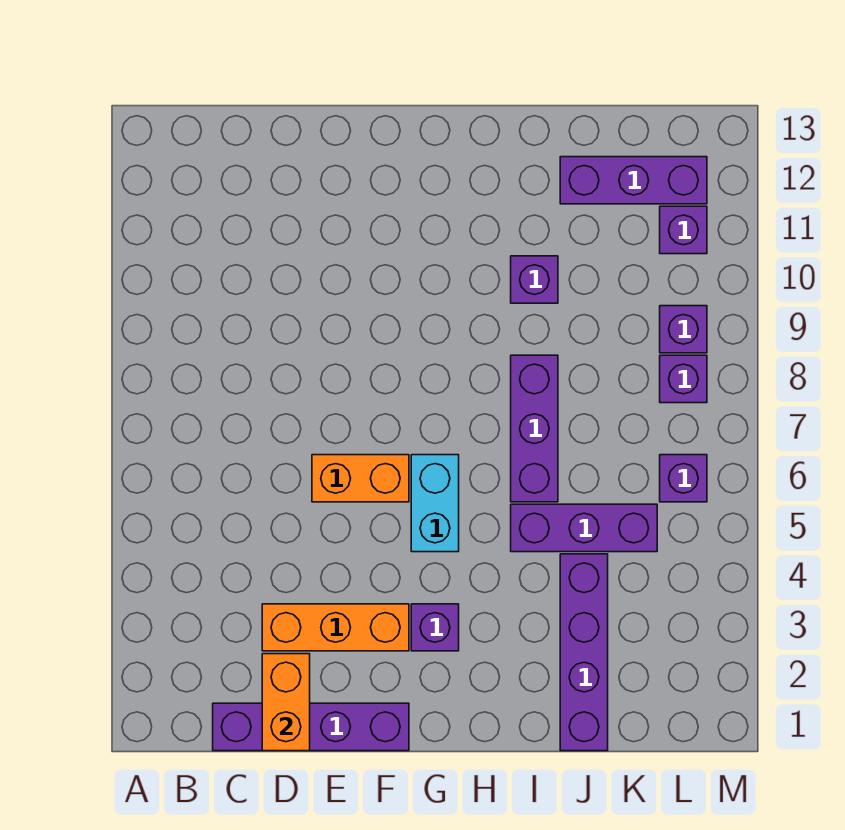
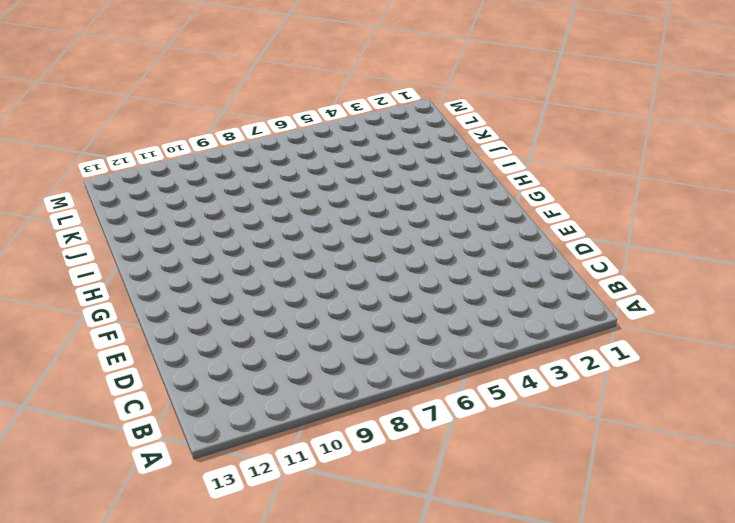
none -> purple 1x4 brick [213,703,409,751]
none -> orange 1x3 brick [262,604,409,651]
none -> orange 1x2 brick [312,455,409,502]

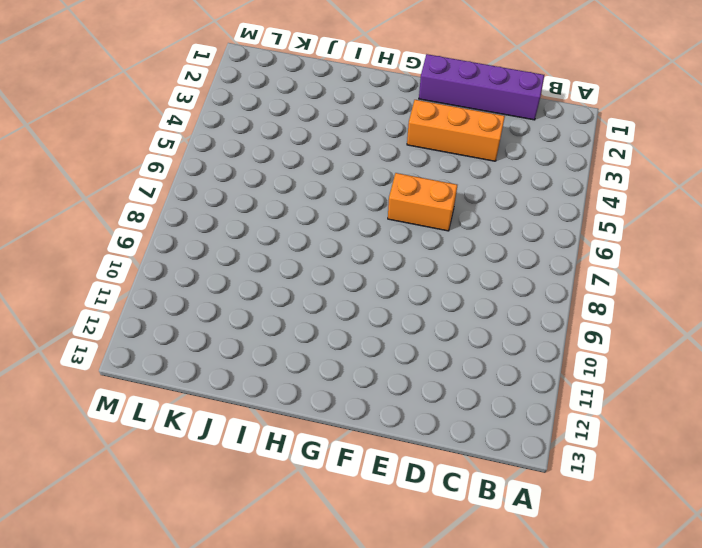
none -> purple 1x1 brick [411,604,459,651]
none -> cyan 1x2 brick [411,455,459,552]
none -> purple 1x3 brick [511,504,657,552]

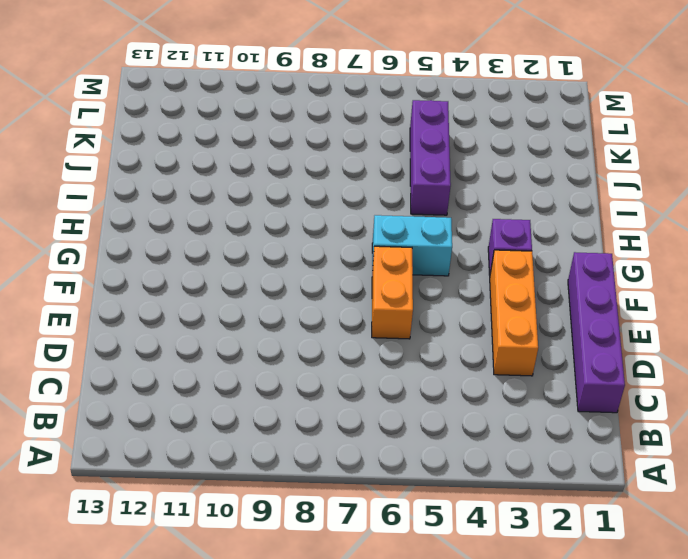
none -> purple 1x3 brick [511,355,558,502]
none -> purple 1x1 brick [511,256,558,303]
none -> purple 1x4 brick [560,554,608,751]

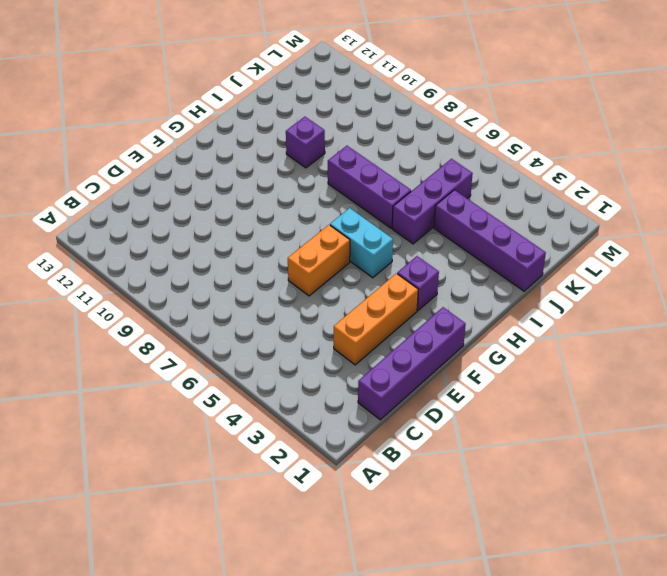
none -> purple 1x3 brick [560,157,707,204]
none -> purple 1x1 brick [660,455,707,502]
none -> purple 1x1 brick [660,355,707,403]

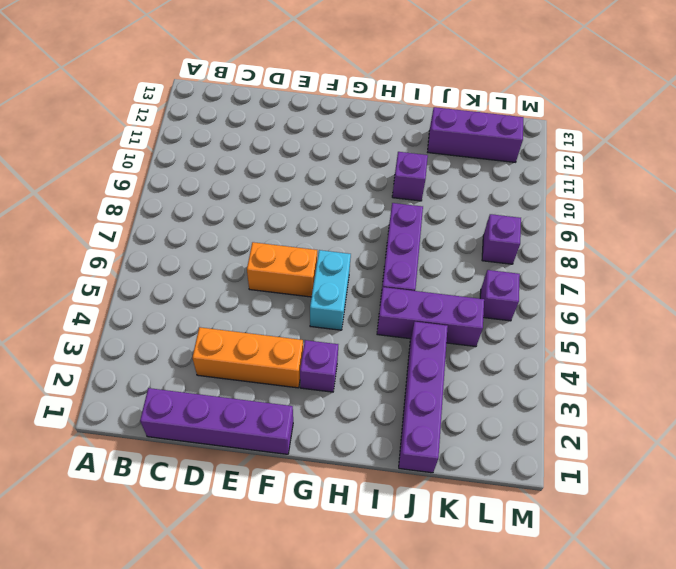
none -> purple 1x1 brick [660,306,707,353]
none -> purple 1x1 brick [660,206,707,254]
none -> orange 1x2 brick [262,654,310,751]

